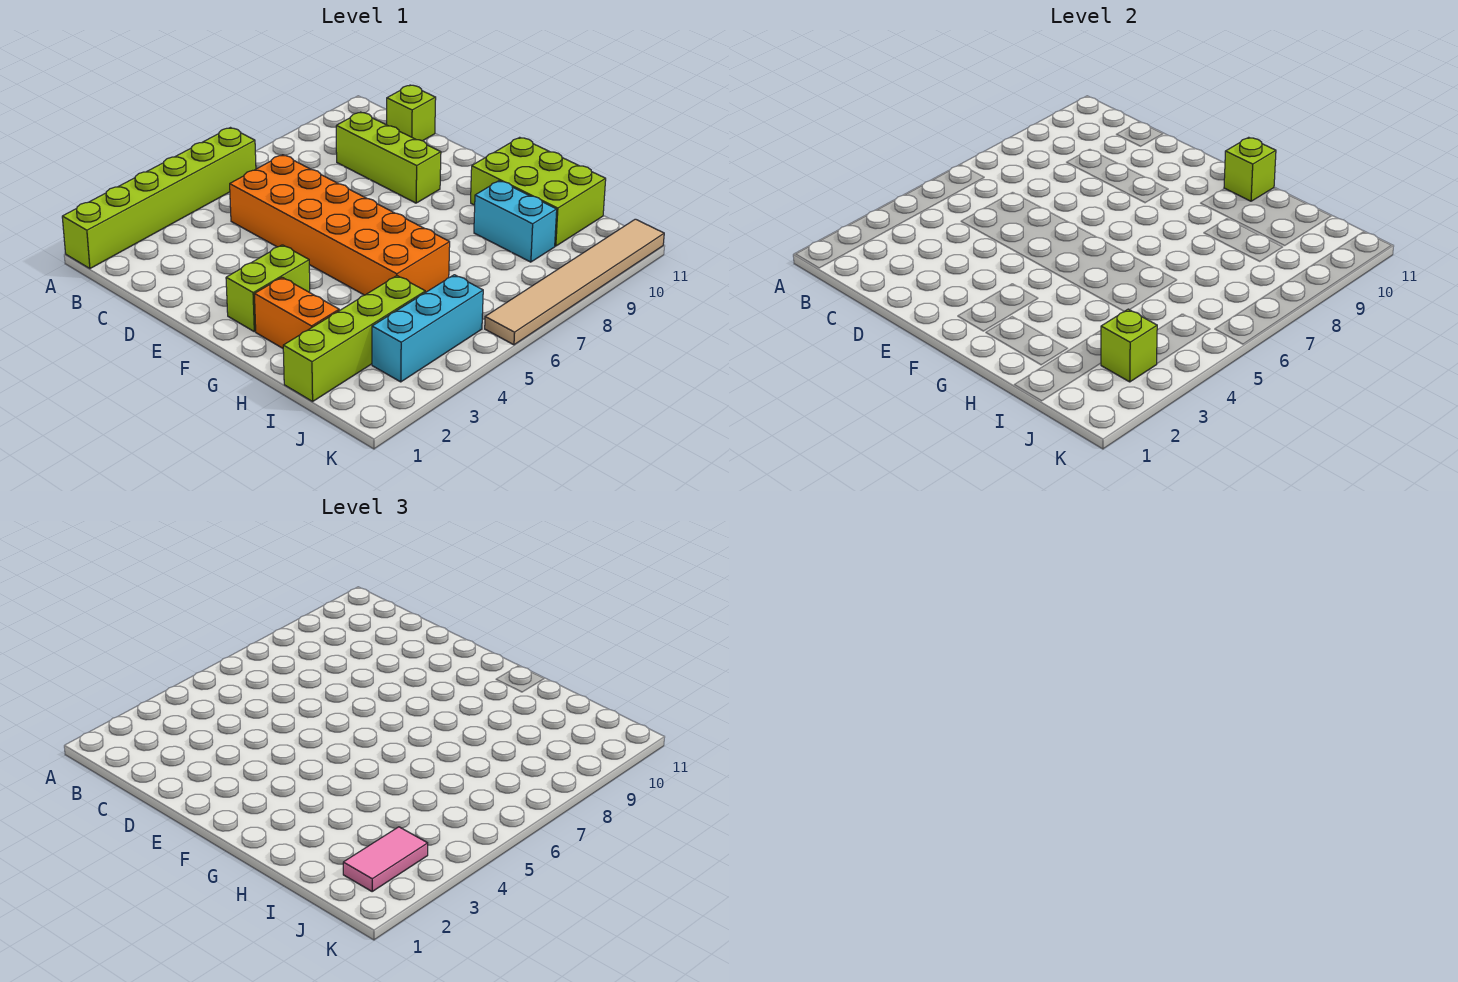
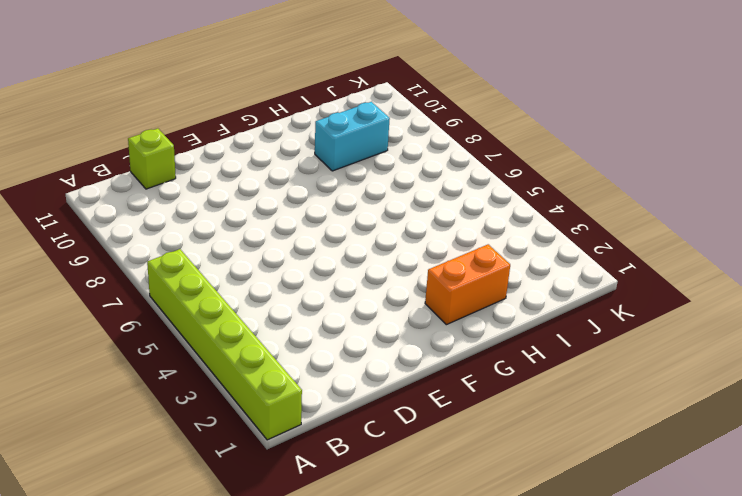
none -> orange 2x6 brick [230,155,450,295]
none -> lime 1x3 brick [336,112,441,203]
none -> lime 1x2 brick [226,245,310,332]

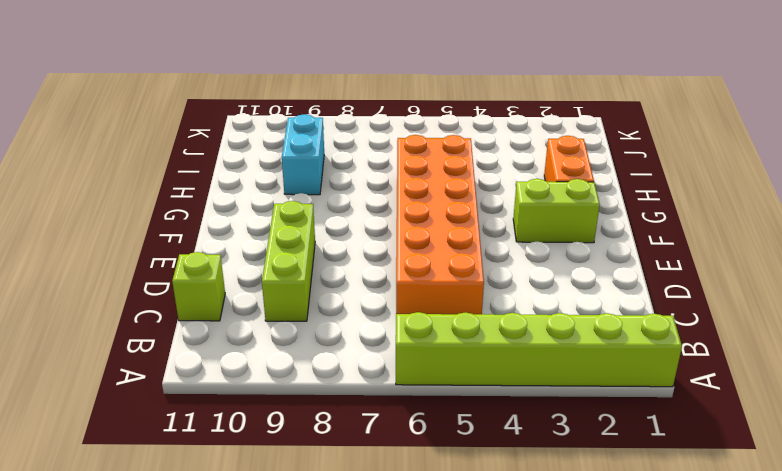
none -> lime 2x3 brick [471,137,606,246]
none -> lime 1x4 brick [283,276,425,402]
none -> cyan 1x3 brick [372,275,483,382]

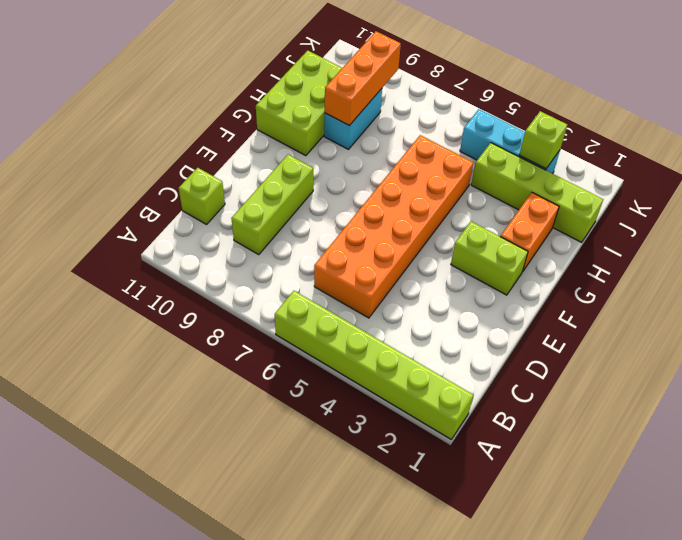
orange 1x3 brick [325,31,401,126] -> none
none -> tan 1x6 tile [485,219,664,345]
none -> lime 1x1 brick [1224,137,1276,201]
none -> pink 1x2 tile [343,827,428,891]

